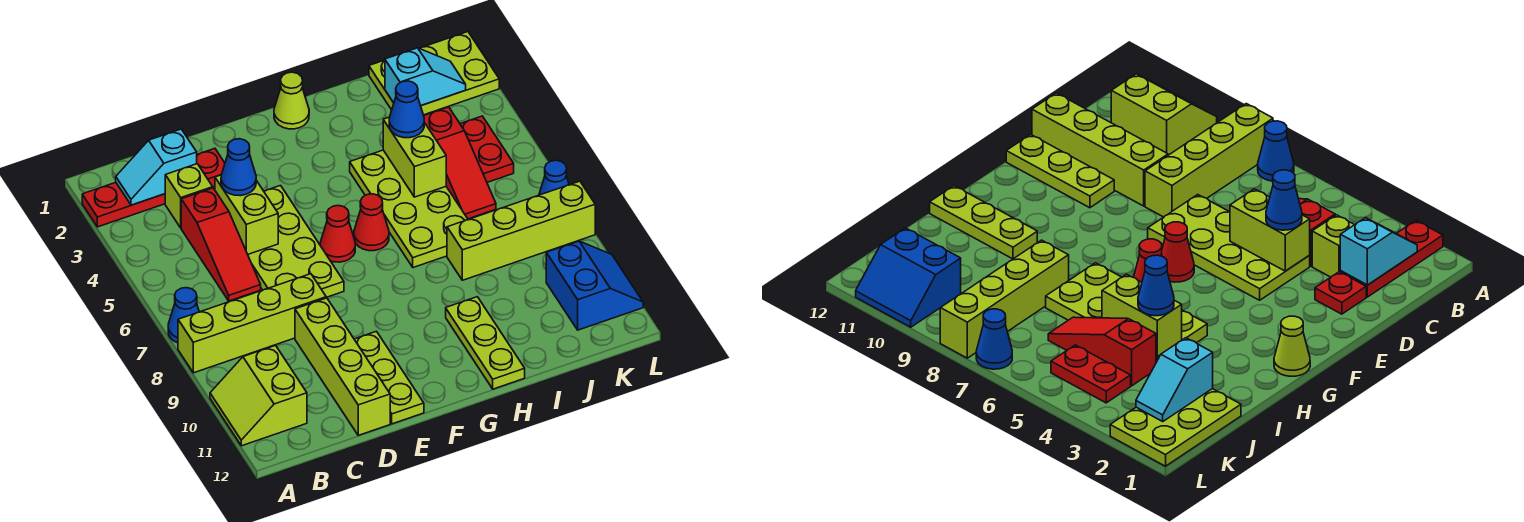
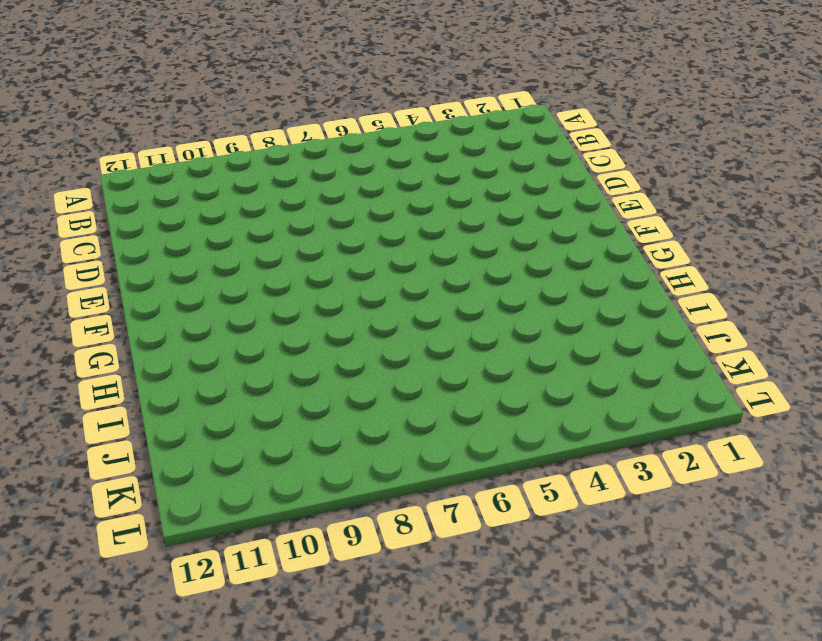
none -> red 1x3 plate [82,183,165,227]
none -> blue 1x1 cone [168,288,199,343]
none -> lime 1x4 brick [178,274,326,373]

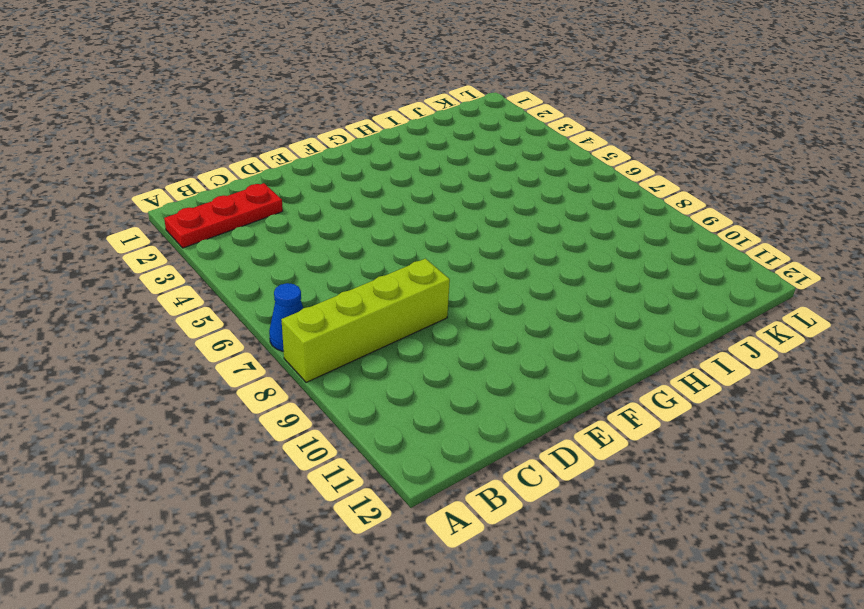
none -> lime 2x2 slope [210,346,307,446]
none -> lime 1x1 brick [165,164,213,228]
none -> red 1x3 slope [181,188,261,301]

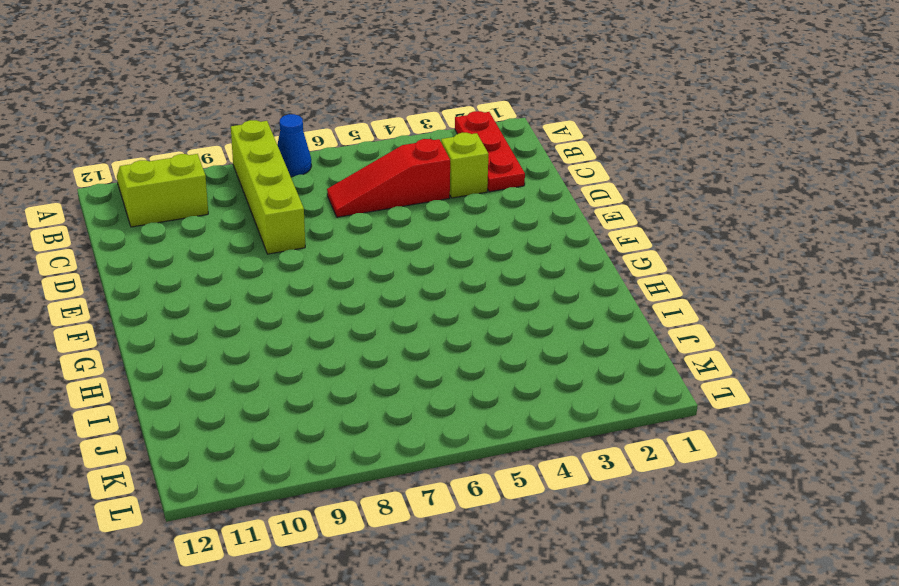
none -> red 1x1 plate [197,148,225,187]
none -> lime 2x4 plate [248,186,344,297]
none -> lime 1x4 brick [295,298,390,435]

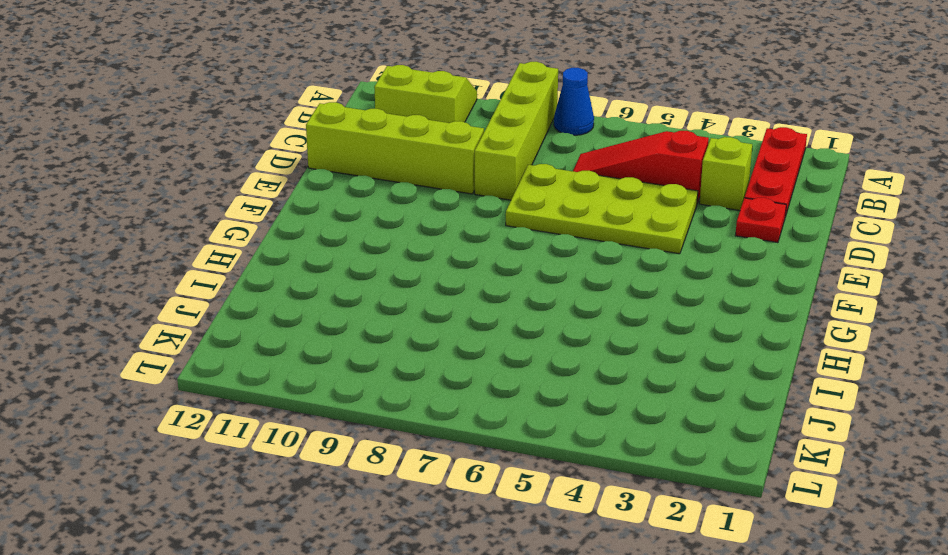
none -> lime 1x3 plate [354,331,424,424]
none -> red 1x1 cone [320,205,355,262]
none -> lime 1x1 cone [274,72,309,129]

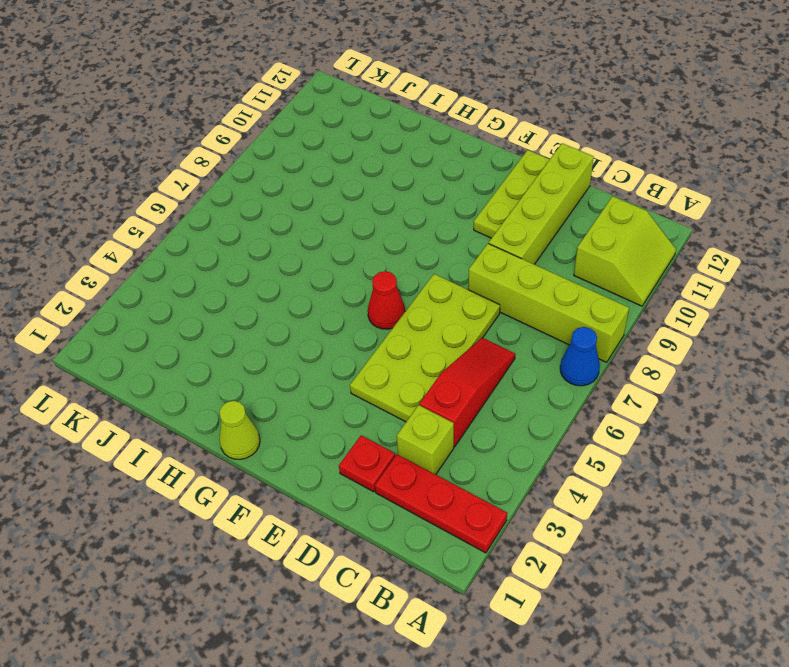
none -> red 1x1 cone [354,194,389,251]
none -> lime 2x4 plate [350,150,468,268]
none -> lime 1x3 plate [446,297,525,389]

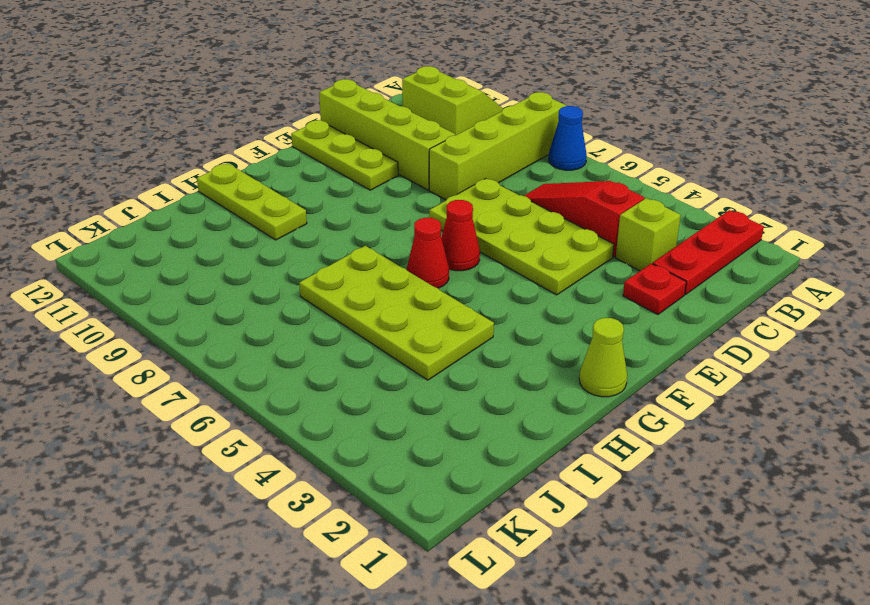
none -> lime 1x4 brick [447,181,595,280]
none -> lime 2x3 plate [369,32,499,115]
none -> red 1x3 slope [424,107,496,219]

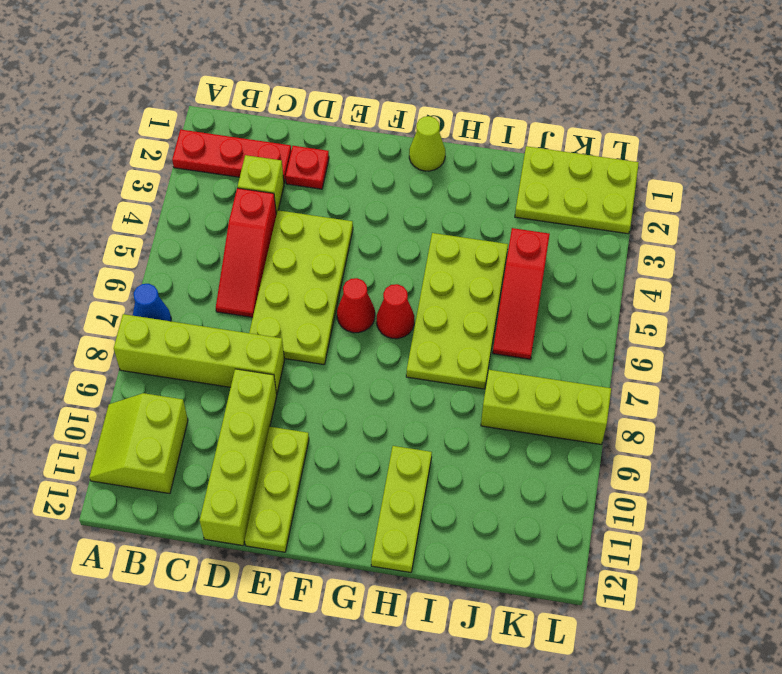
lime 1x3 brick [481,370,611,444] -> lime 1x4 brick [447,181,595,280]
none -> red 1x2 plate [460,116,514,182]
none -> blue 2x2 slope [546,241,643,330]
none -> blue 1x1 cone [539,160,569,195]

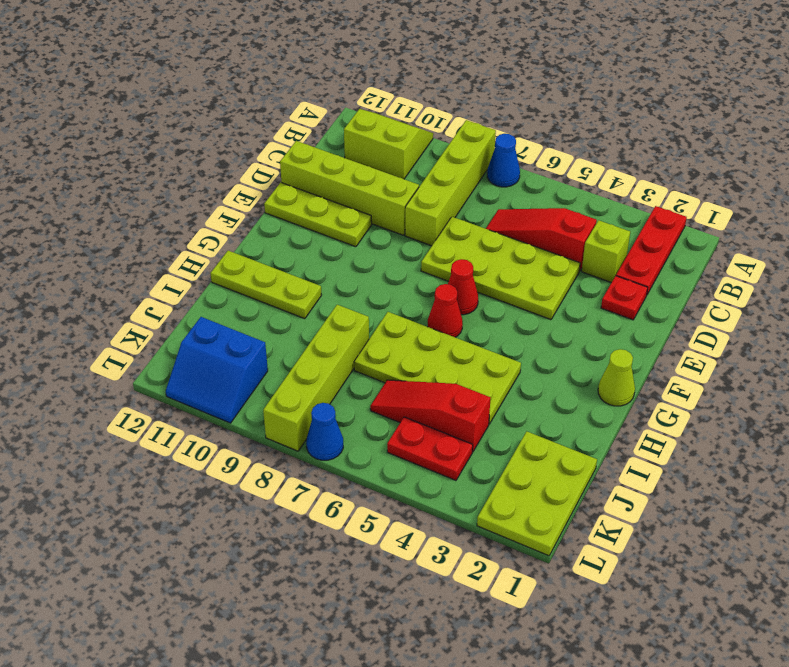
none -> cyan 1x2 slope [116,129,197,205]
none -> lime 1x2 brick [215,175,278,254]
none -> lime 1x2 brick [383,117,446,197]

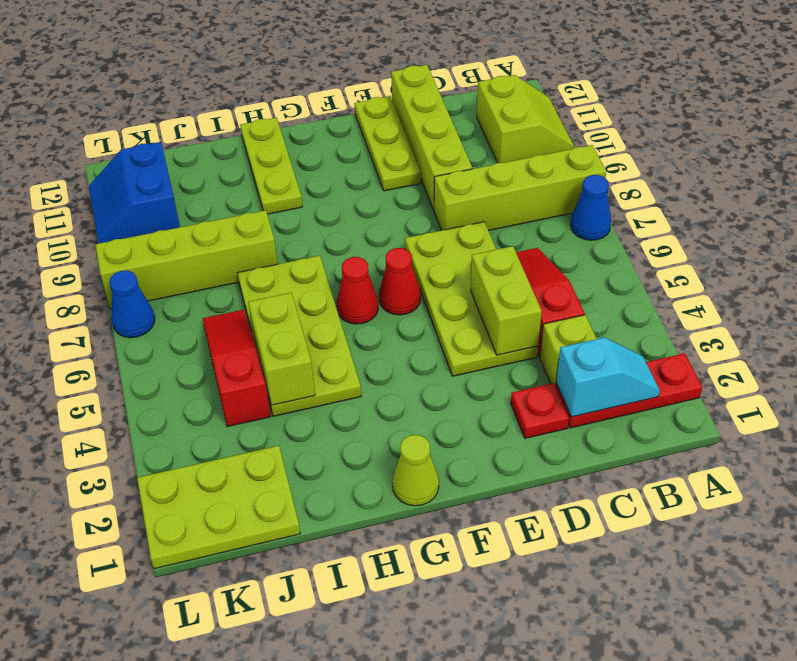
none -> red 1x2 plate [460,116,514,182]
none -> cyan 1x2 slope [385,48,466,106]
none -> blue 1x1 cone [221,139,256,196]

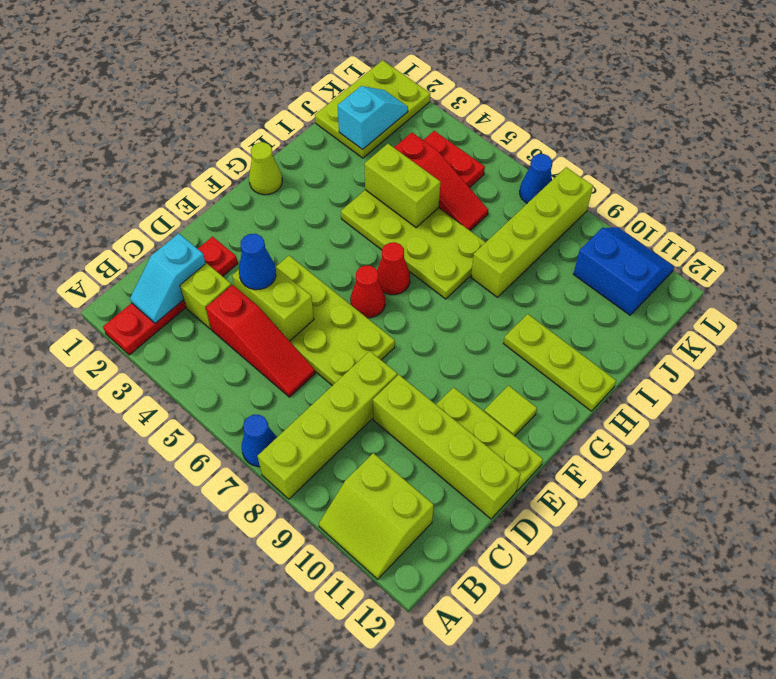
lime 1x1 tile [484,386,537,436] -> none
none -> blue 1x1 cone [389,81,424,138]

